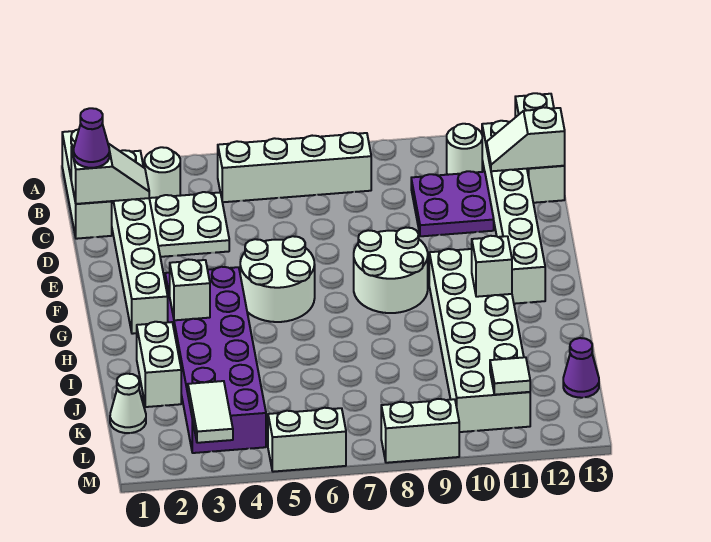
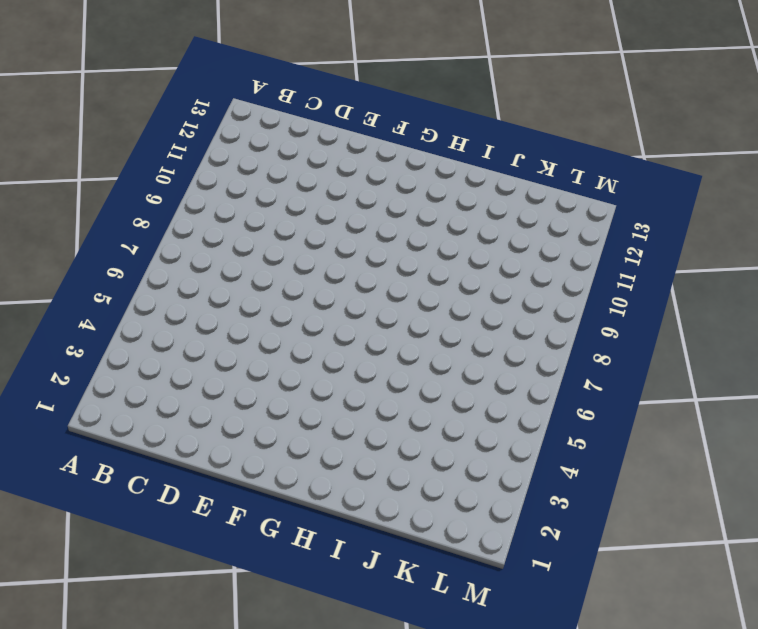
none -> white 1x3 brick [62,129,112,239]
none -> white 1x3 brick [515,93,565,203]
none -> white 1x6 brick [112,150,168,334]

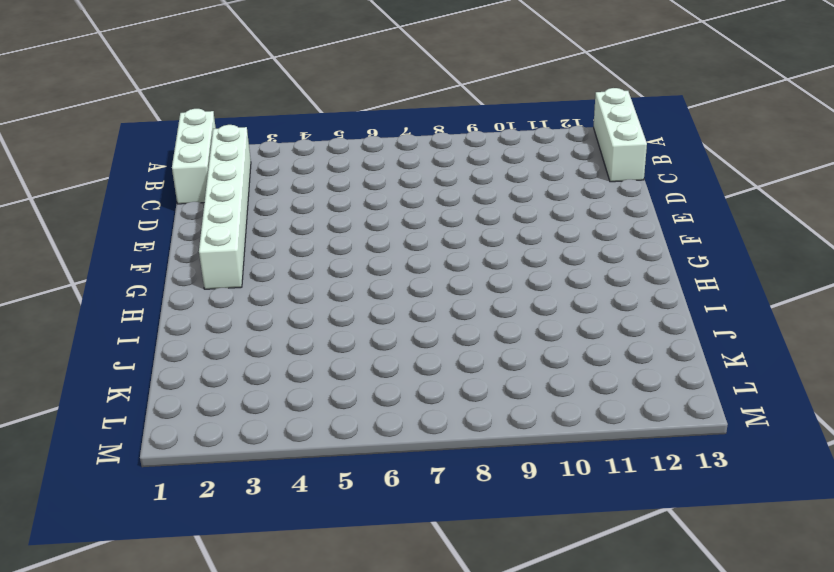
none -> white 1x1 round brick [144,147,180,198]
none -> white 1x4 brick [218,133,371,202]
none -> white 1x1 round brick [447,124,482,175]

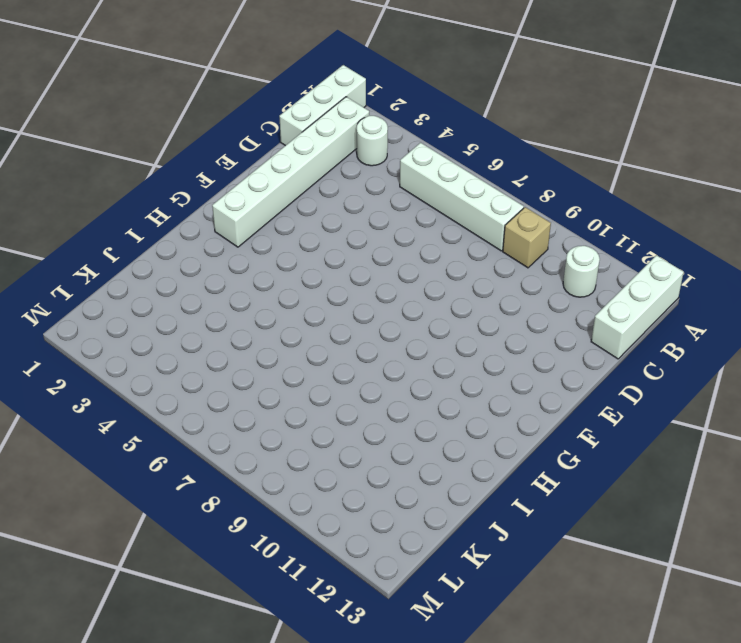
tan 1x1 brick [503,207,551,268] -> none
none -> white 1x6 brick [482,121,545,304]
none -> white 2x2 plate [149,192,229,257]
none -> purple 2x2 plate [411,171,494,236]

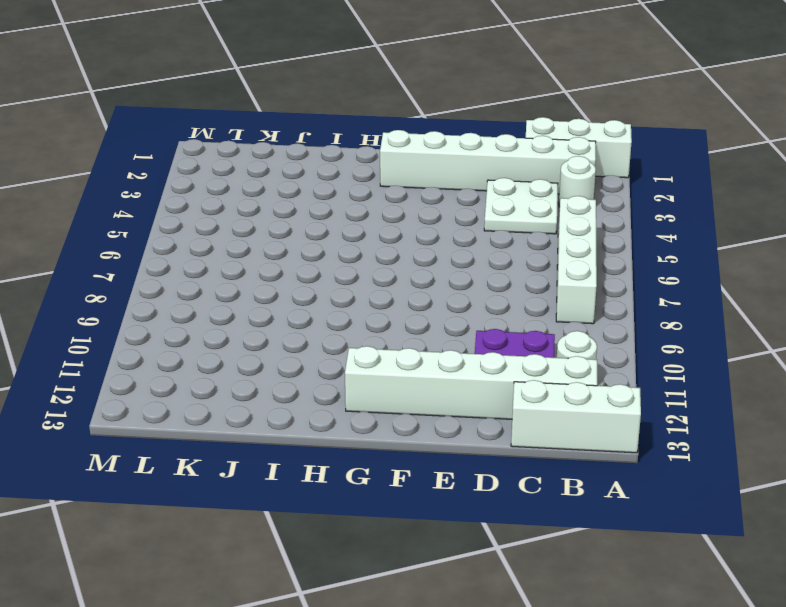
none -> white 2x2 round brick [240,236,315,322]
none -> white 2x2 round brick [354,228,428,313]
none -> purple 2x6 brick [165,267,266,453]

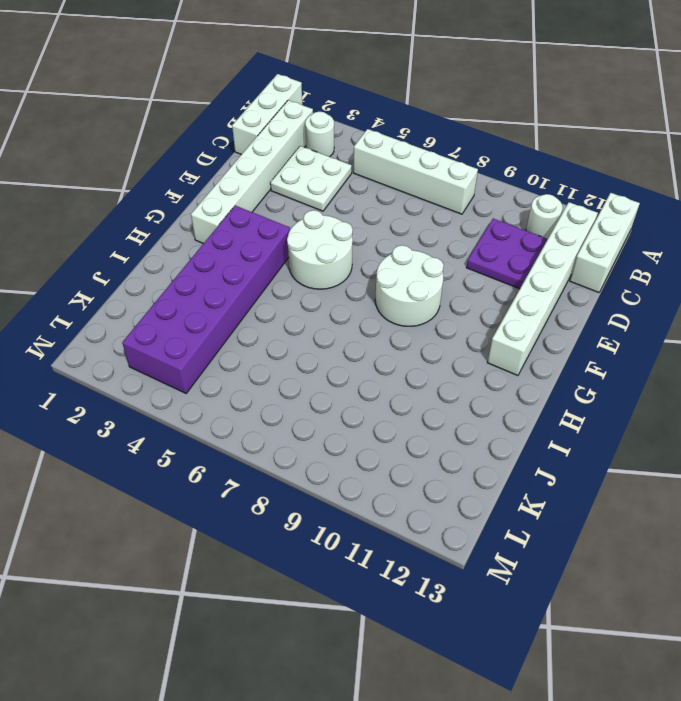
none -> white 2x6 brick [429,249,530,432]
none -> white 1x2 brick [137,322,181,407]
none -> white 1x1 cone [110,374,146,433]

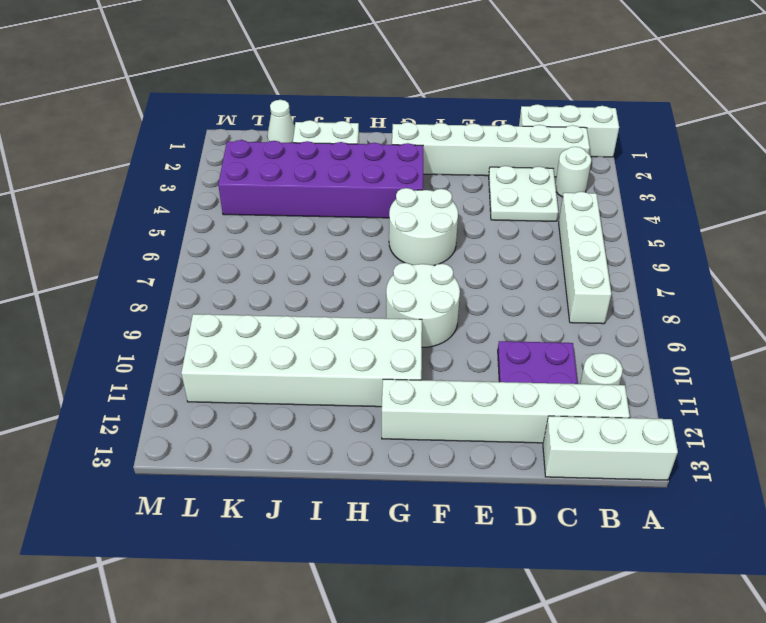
none -> purple 1x1 cone [563,338,599,398]
none -> white 1x2 brick [268,408,346,472]
none -> white 1x2 brick [381,399,459,463]

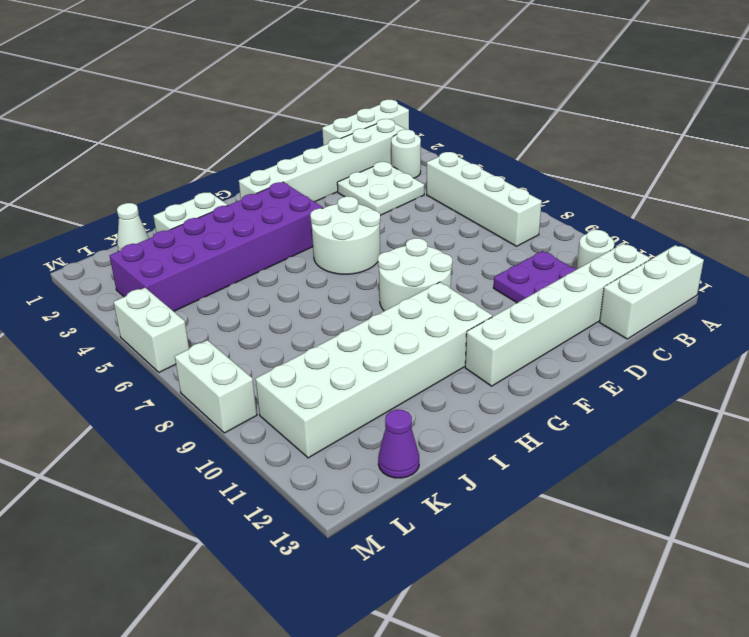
none -> white 1x2 slope [71,144,149,204]
none -> white 1x2 slope [487,107,565,171]
none -> white 1x1 brick [170,260,210,320]

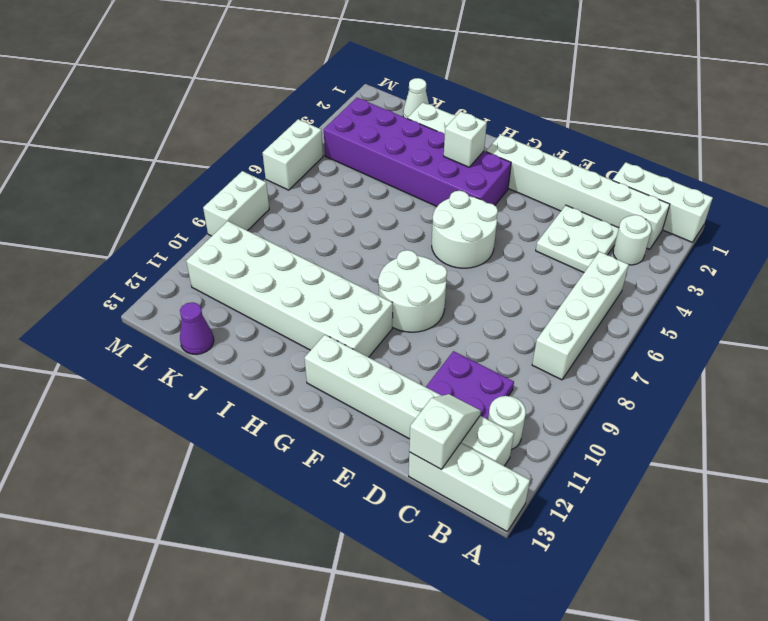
none -> white 1x2 slope [71,144,149,204]
none -> white 1x1 brick [472,236,512,297]
none -> white 1x2 tile [188,381,233,443]

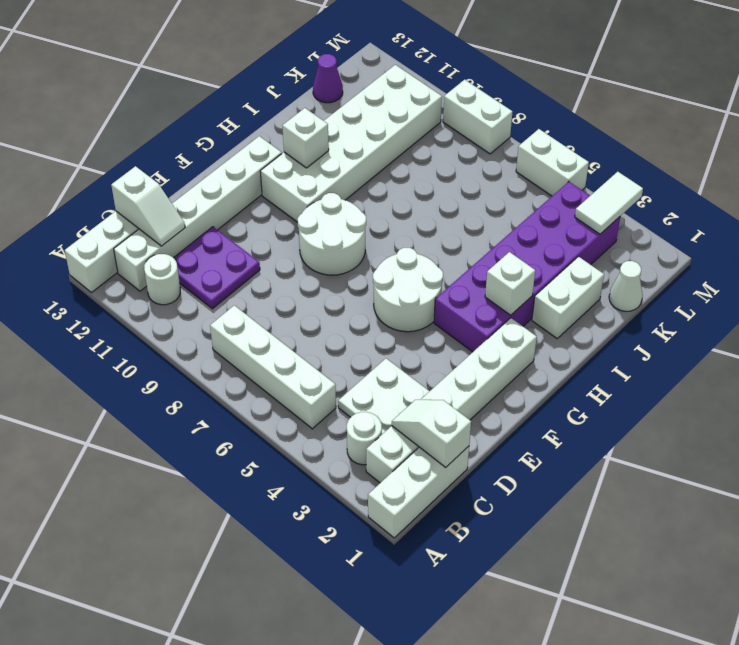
none -> white 1x1 tile [490,357,530,395]
none -> purple 1x1 cone [74,108,109,168]

